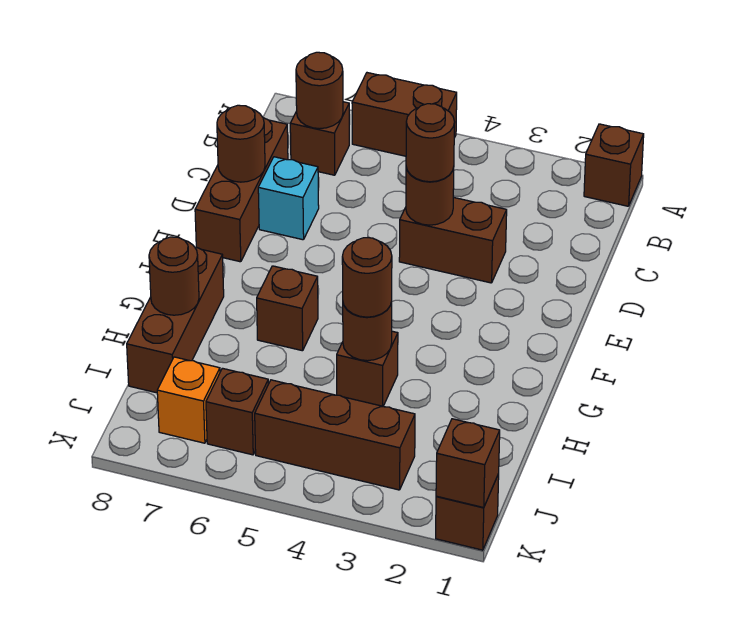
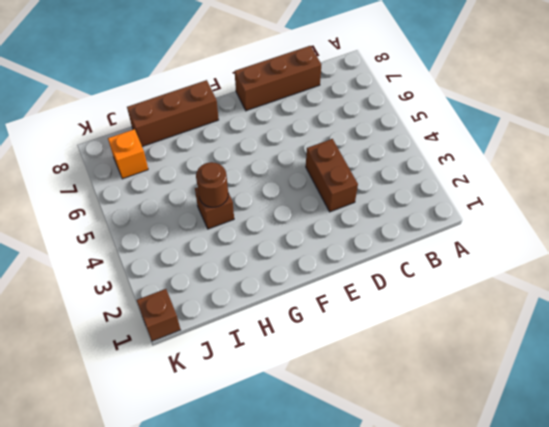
none -> brown 1x1 brick [584,124,644,206]
none -> brown 1x2 brick [352,73,457,156]
none -> brown 1x1 brick [290,102,349,175]

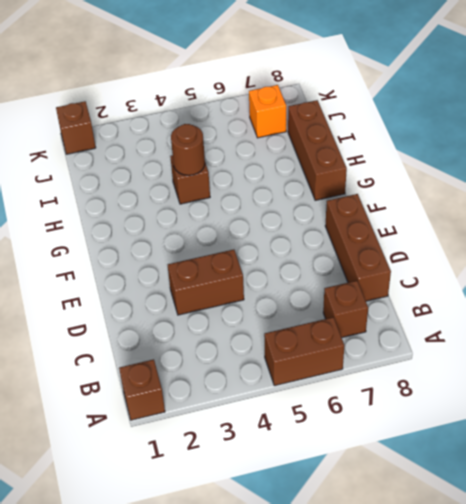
none -> cyan 1x1 brick [258,157,319,240]
none -> brown 1x1 brick [257,266,318,351]
none -> brown 1x3 brick [255,380,415,490]

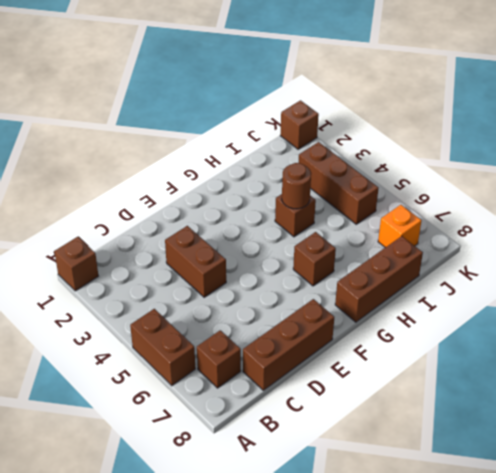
none -> cyan 1x1 brick [258,157,319,240]
none -> brown 1x1 brick [206,368,268,455]
none -> brown 1x1 round brick [296,52,343,129]

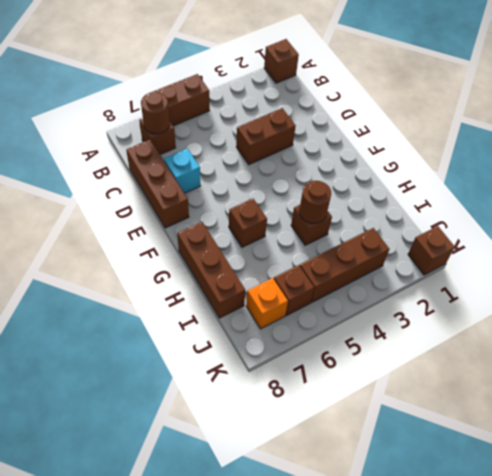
none -> brown 1x1 round brick [406,167,454,225]
none -> brown 1x1 round brick [217,105,265,182]
none -> brown 1x1 round brick [149,237,199,315]

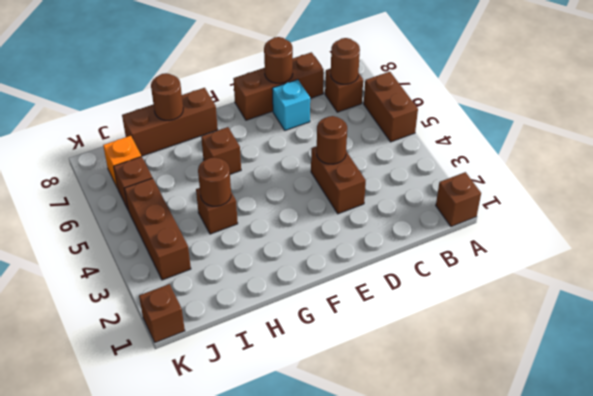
none -> brown 1x1 brick [436,419,500,508]
none -> brown 1x1 round brick [406,104,455,182]
none -> brown 1x1 round brick [342,238,392,317]

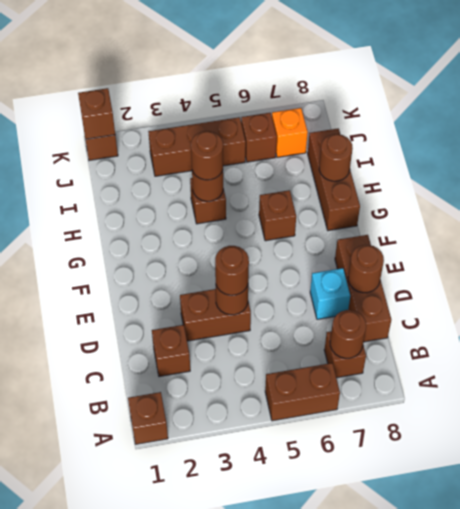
brown 1x1 brick [152,325,190,377] -> none

